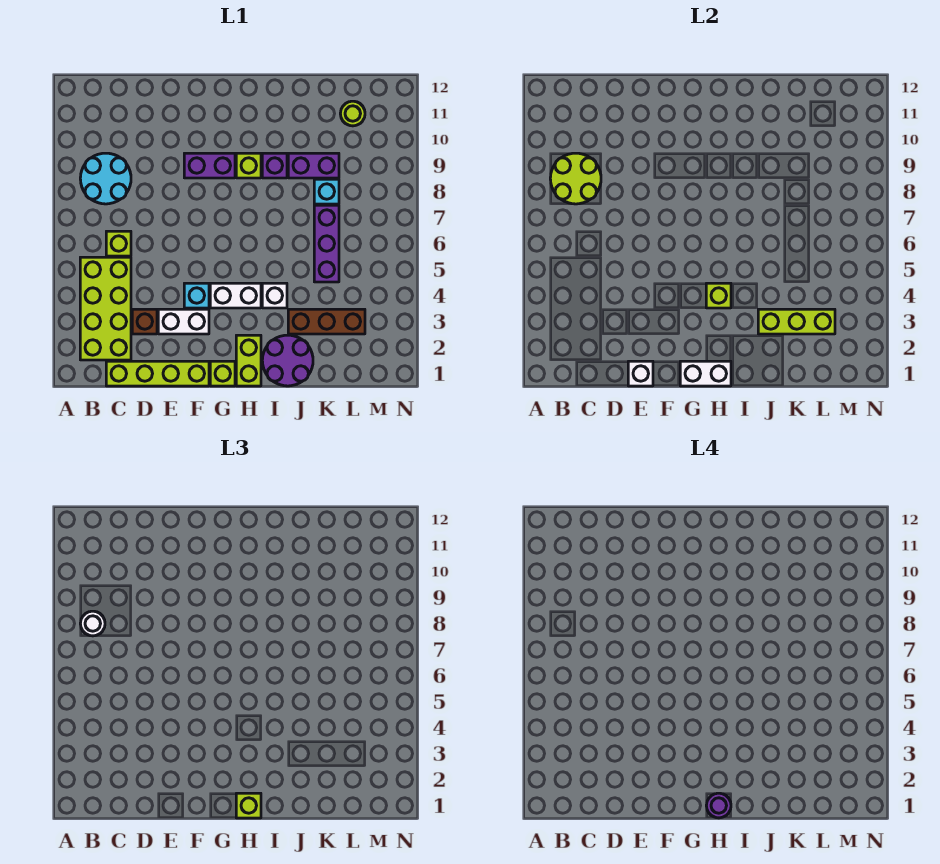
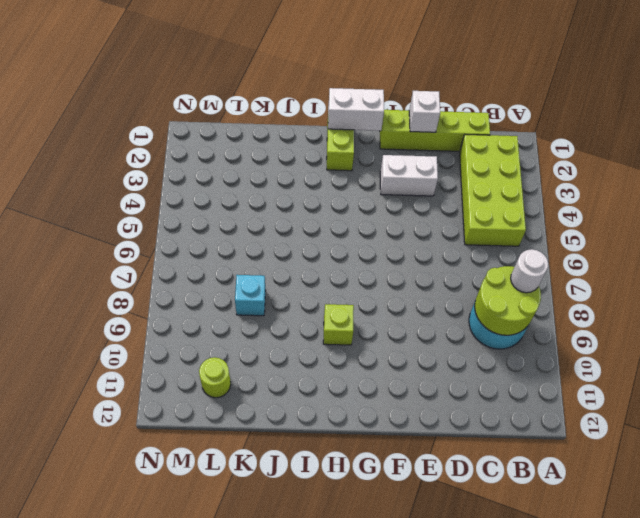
none -> lime 1x1 brick [106,231,131,256]
none -> brown 1x1 brick [132,309,157,334]
none -> cyan 1x1 brick [184,283,209,308]

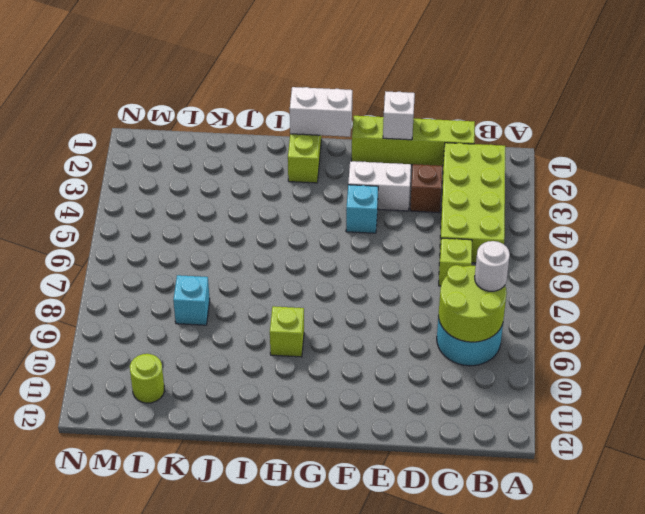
none -> purple 1x2 brick [184,153,235,178]
none -> lime 1x1 brick [210,361,235,386]
none -> white 1x2 brick [210,283,261,308]

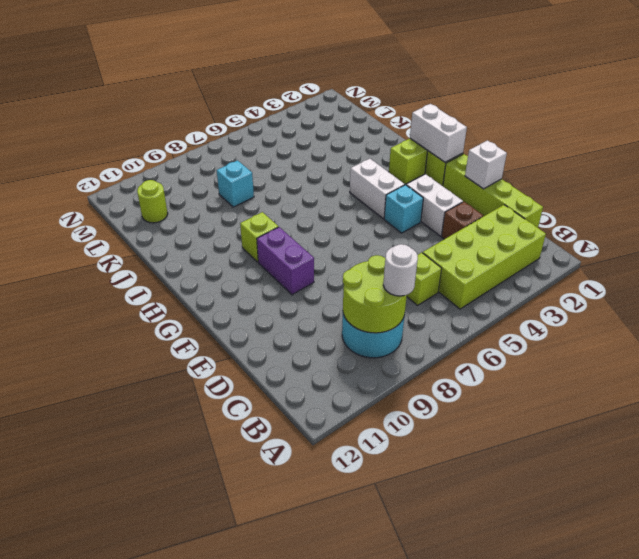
none -> purple 2x2 round brick [262,335,313,386]
none -> white 1x1 brick [262,283,287,308]
none -> purple 1x1 brick [262,153,287,178]

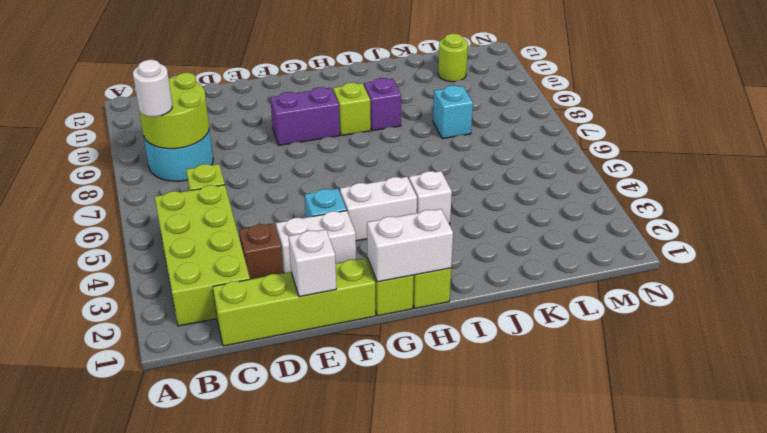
none -> purple 2x2 round brick [262,335,313,386]
none -> brown 1x3 brick [288,309,365,334]
none -> purple 1x2 brick [288,153,339,178]

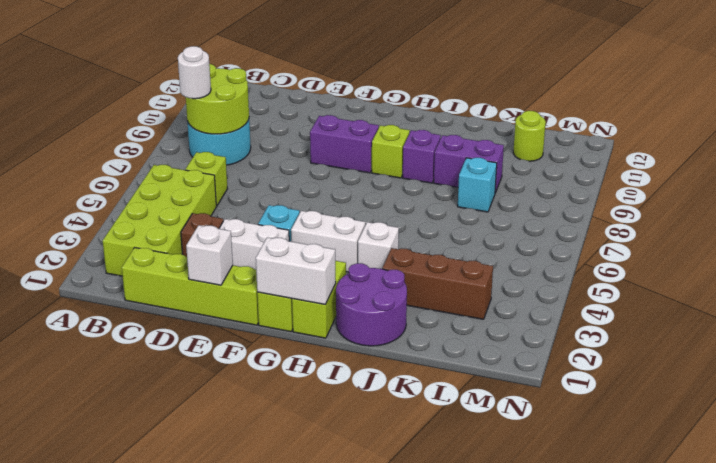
none -> purple 1x3 brick [314,205,339,282]
none -> lime 1x1 brick [706,283,731,308]
none -> lime 1x3 brick [758,309,835,334]

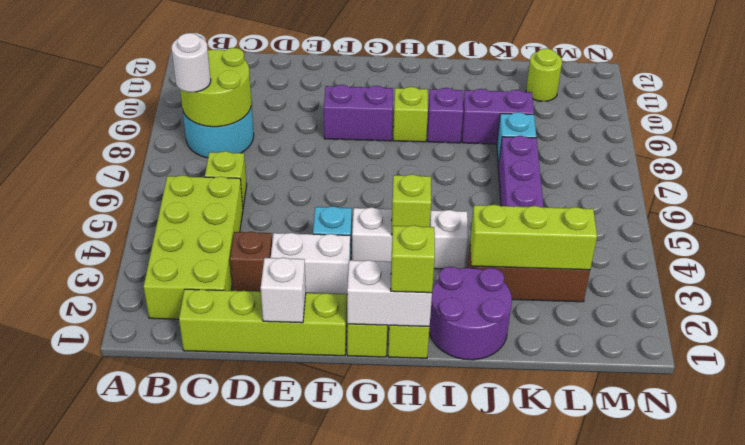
none -> purple 1x1 round brick [706,793,731,818]

